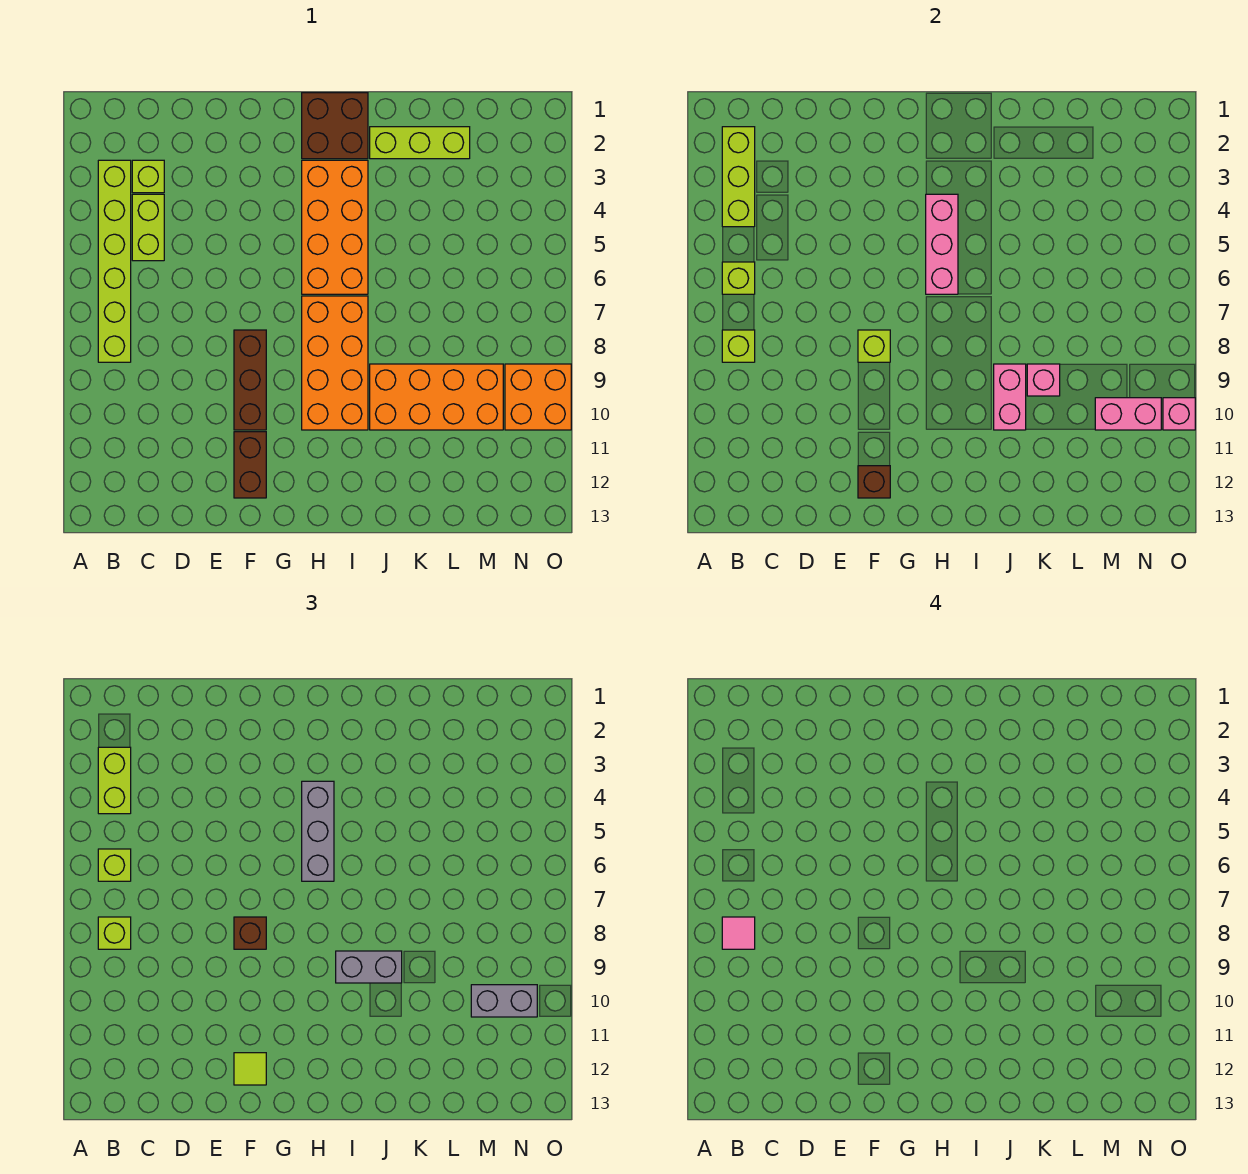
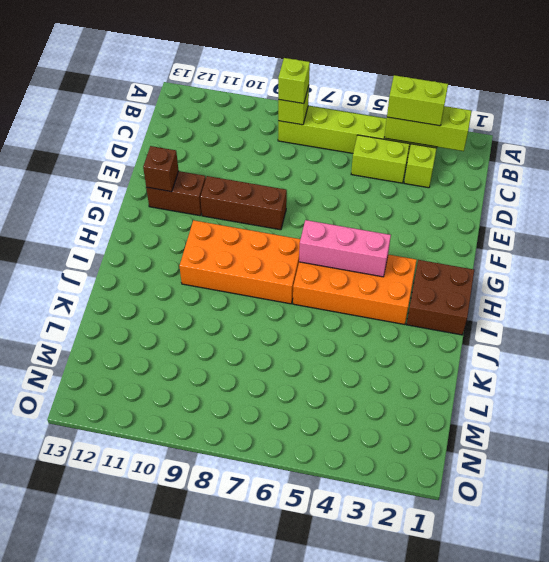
none -> lime 1x3 brick [370,127,470,159]
none -> orange 2x4 brick [370,364,503,430]
none -> orange 2x2 brick [505,364,571,430]
none -> lime 1x1 brick [722,262,755,294]

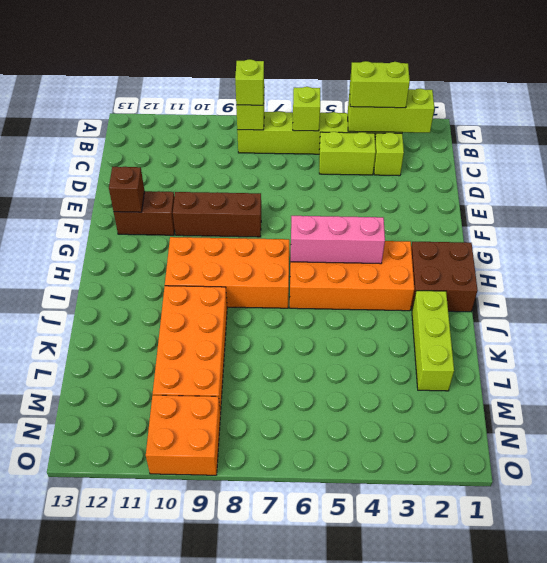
none -> lime 1x1 brick [858,330,890,362]
none -> pink 1x2 brick [994,364,1026,430]
none -> pink 1x1 brick [1027,364,1060,396]
none -> pink 1x2 brick [1095,398,1161,430]

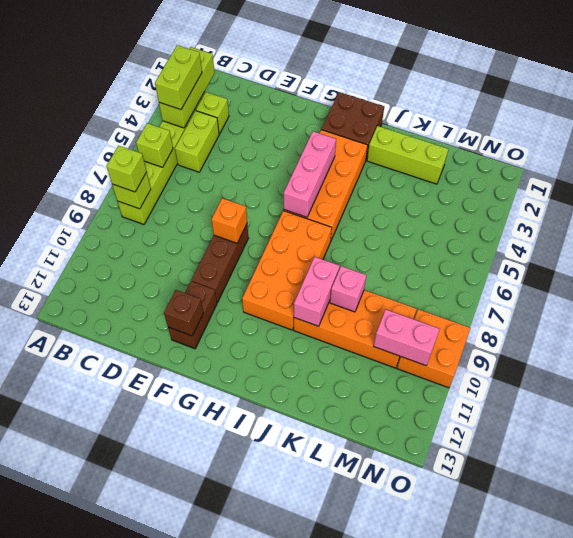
orange 1x1 brick [211,198,247,243] -> lime 1x1 brick [858,330,890,362]
none -> pink 1x1 brick [1163,398,1195,430]
none -> lime 1x1 brick [98,849,131,881]
none -> brown 1x1 brick [234,917,266,949]
none -> lime 1x1 tile [234,1053,266,1085]

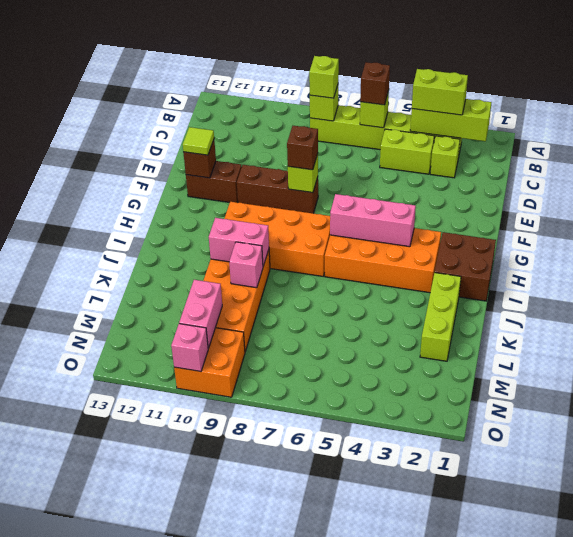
brown 1x1 brick [360,62,390,105] -> lime 1x1 brick [98,849,131,881]
none -> grey 1x3 brick [302,781,334,881]
none -> grey 1x2 brick [336,951,402,983]
none -> grey 1x2 brick [471,985,537,1017]
none -> pink 1x1 tile [722,917,755,949]

